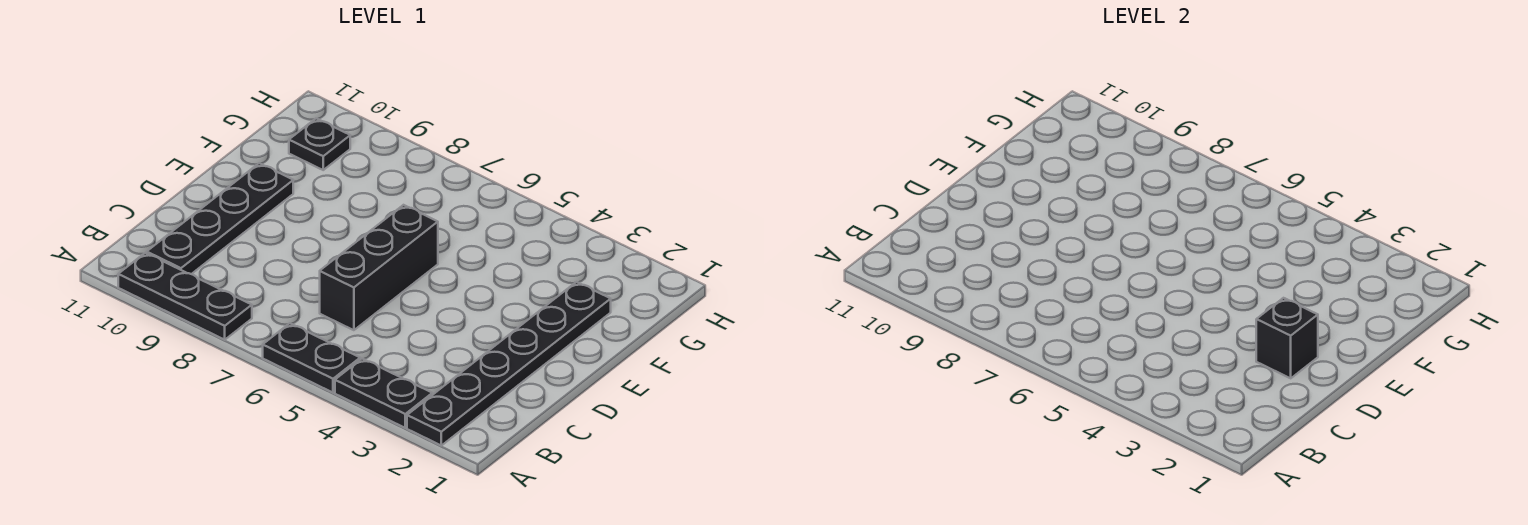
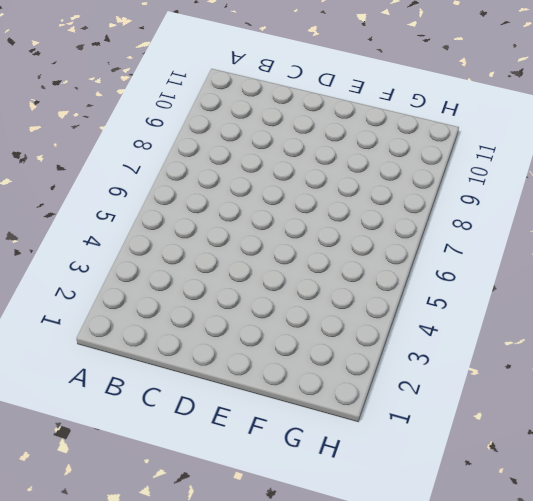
none -> black 1x6 plate [407,282,611,445]
none -> black 1x2 plate [335,359,432,428]

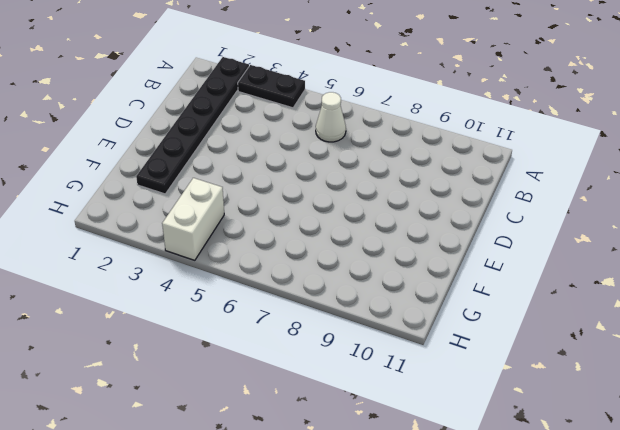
white 1x1 cone [316,92,346,142] -> none
white 1x2 brick [162,178,224,260] -> none
none -> black 1x2 plate [263,323,360,393]
none -> black 1x3 plate [118,253,252,340]

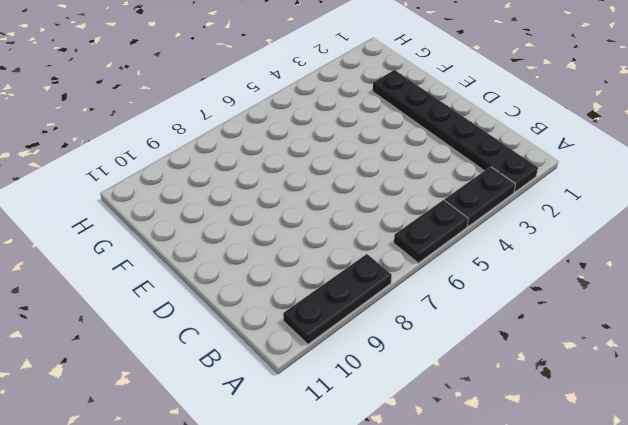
none -> black 1x4 plate [147,163,293,274]
none -> black 1x3 brick [320,205,438,330]

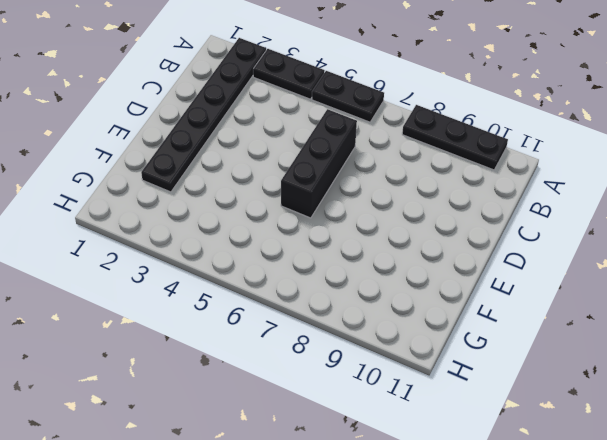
none -> black 1x4 plate [147,163,293,274]
none -> black 1x1 plate [289,119,350,170]

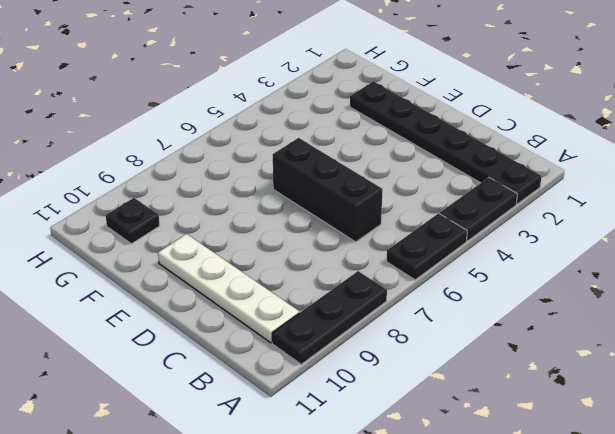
white 1x4 plate [158,234,299,343] -> black 1x4 plate [147,163,293,274]
none -> black 1x1 brick [1256,298,1318,378]

